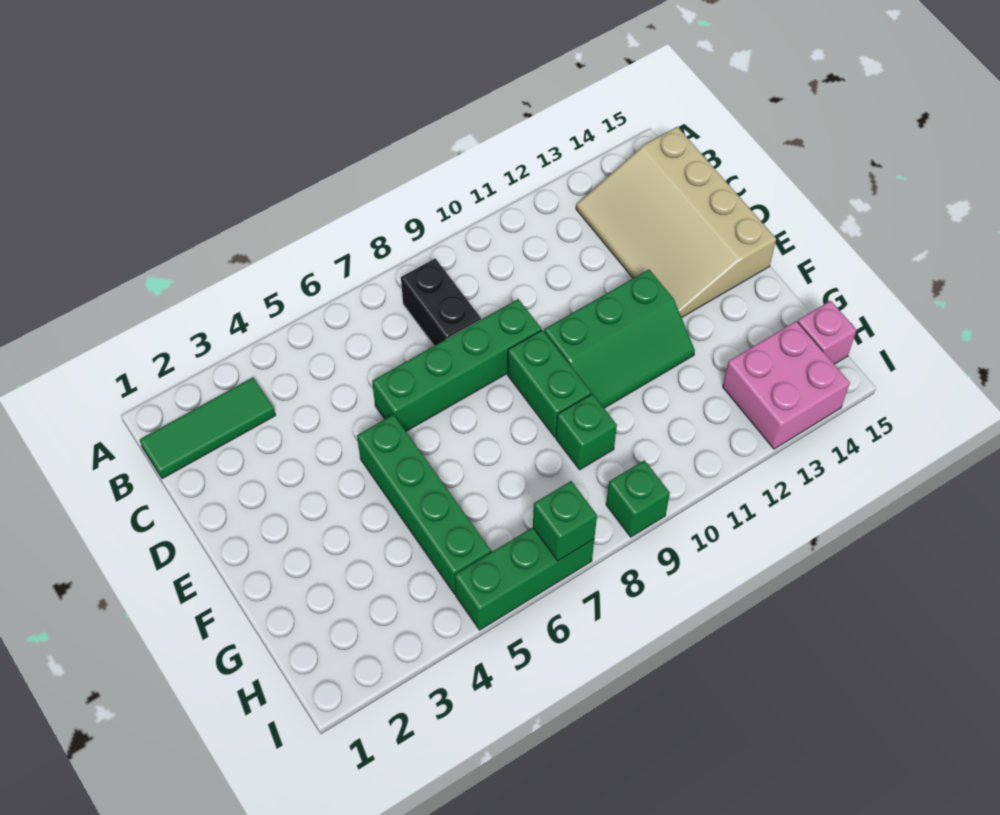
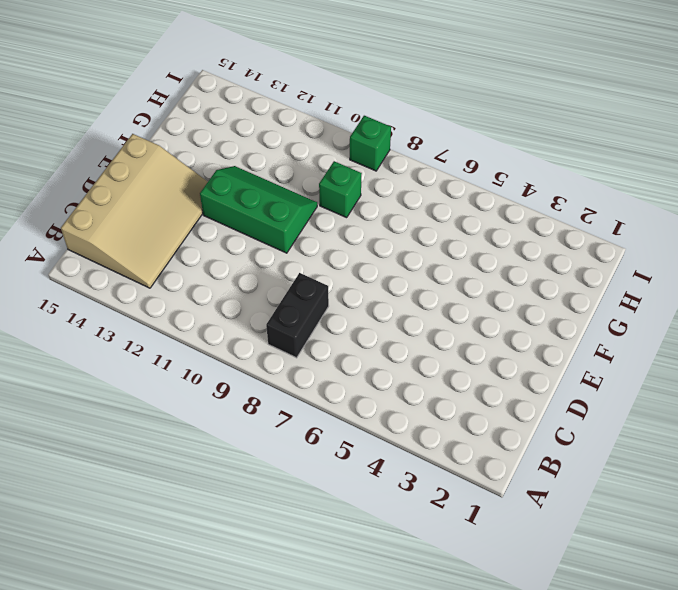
none -> green 1x3 tile [140,378,276,479]
none -> green 1x4 brick [372,299,541,431]
none -> green 1x4 brick [357,415,491,594]

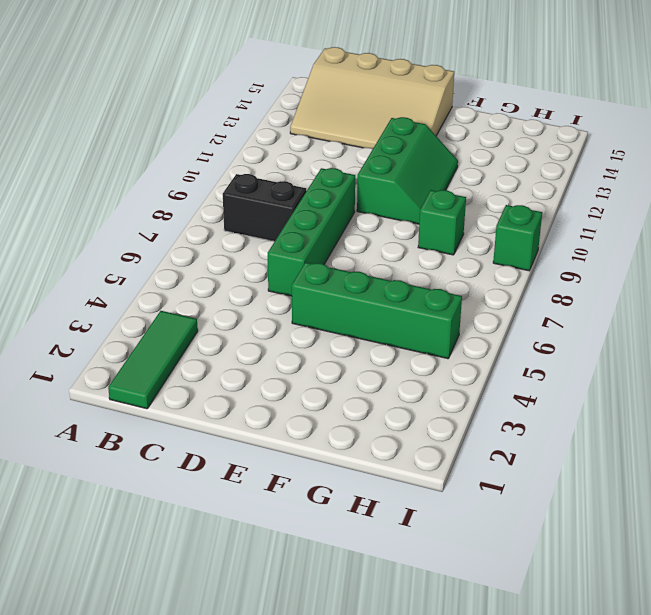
none -> green 1x2 brick [508,330,591,437]
none -> pink 2x2 brick [723,321,850,449]
none -> pink 1x1 brick [798,301,857,364]

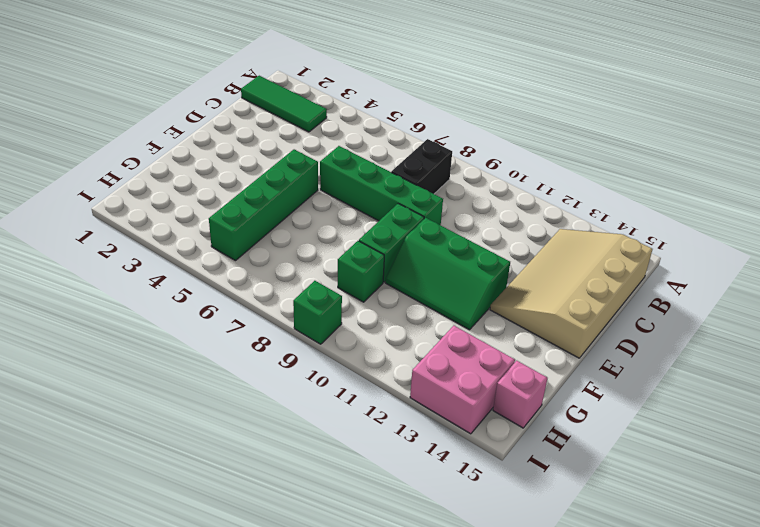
none -> green 1x3 brick [455,528,594,630]
none -> green 1x1 brick [533,481,597,561]

